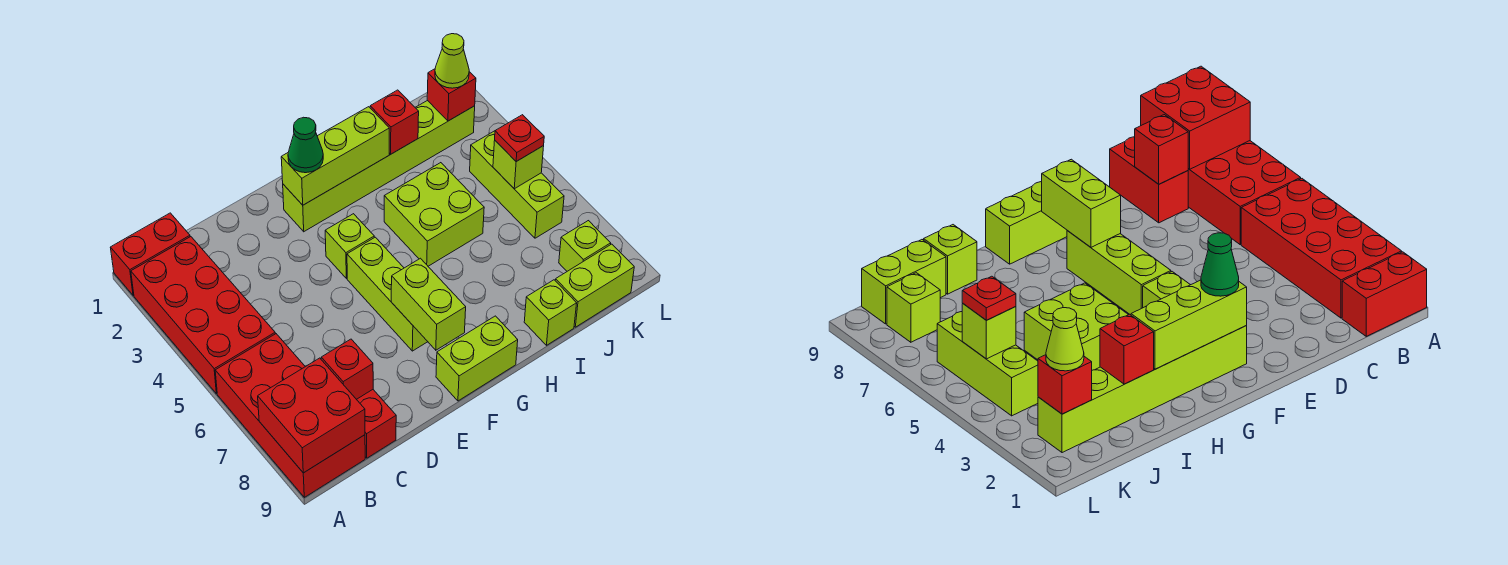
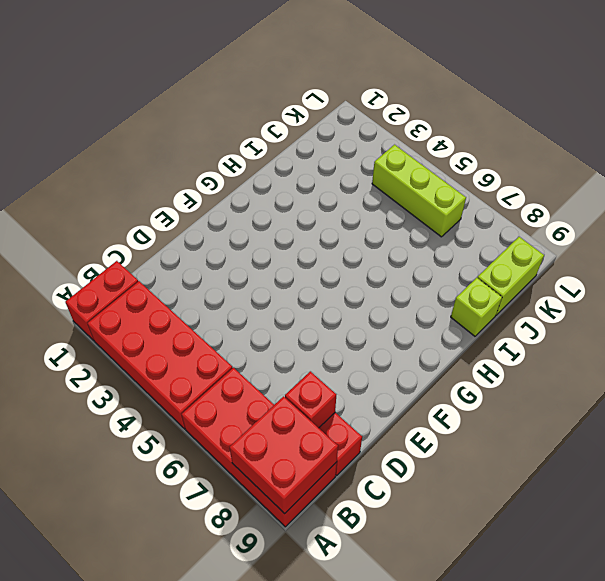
none -> lime 1x6 brick [283,100,475,232]
none -> lime 1x1 brick [325,214,374,278]
none -> lime 1x3 brick [347,237,428,351]

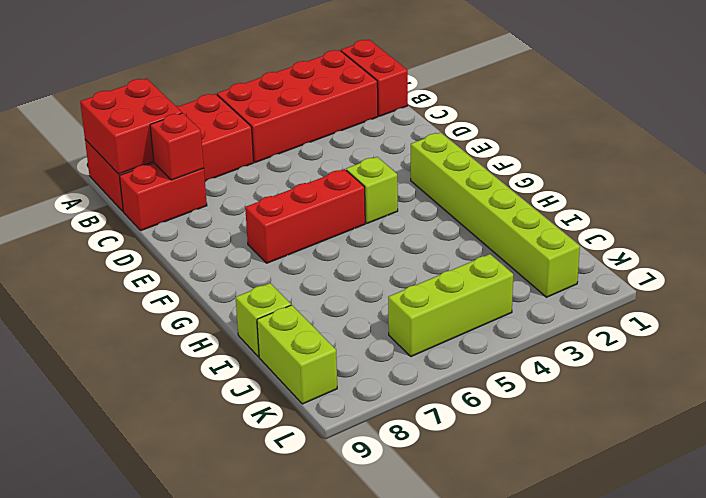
red 1x3 brick [245,169,365,263] -> lime 1x3 brick [347,237,428,351]
none -> lime 1x2 brick [436,316,518,401]
none -> lime 2x2 brick [384,163,484,266]
none -> lime 1x1 brick [559,221,611,271]

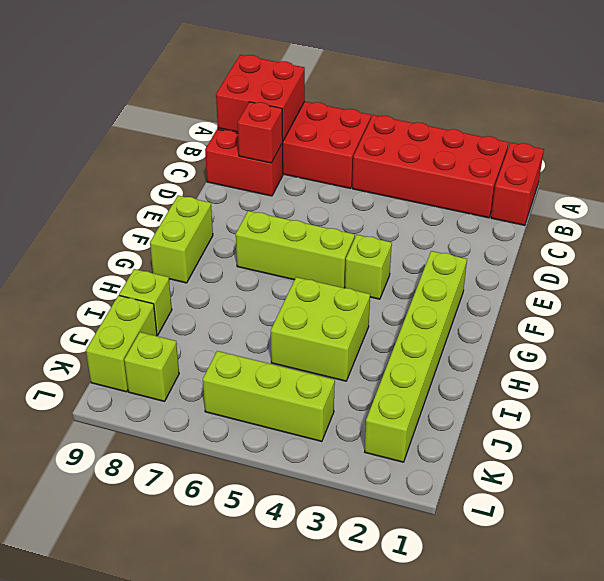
none -> lime 1x3 brick [281,107,389,205]
none -> lime 1x2 brick [391,258,466,350]
none -> red 1x1 brick [370,90,419,154]

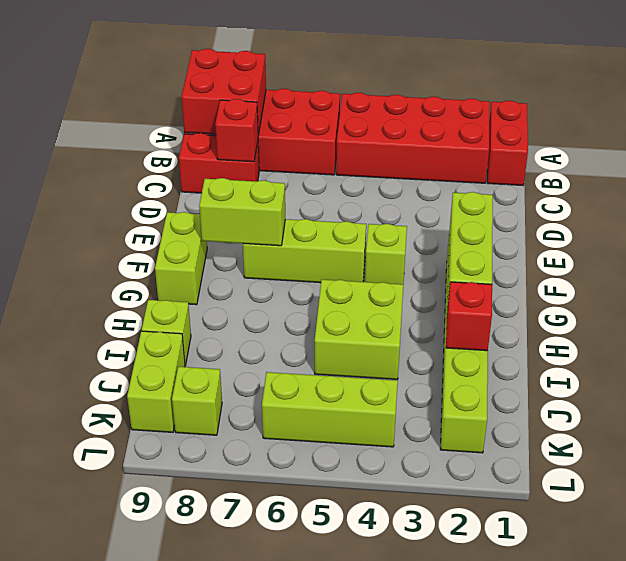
none -> red 1x1 brick [427,69,476,121]
none -> lime 1x1 brick [493,141,544,189]
none -> green 1x1 cone [288,117,323,173]

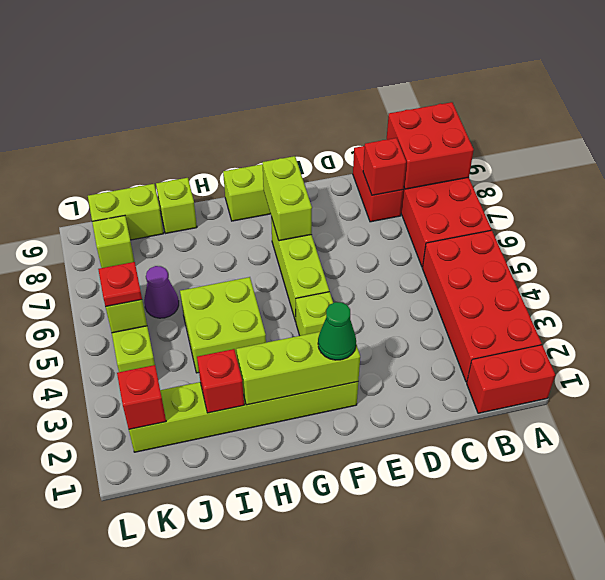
purple 1x1 cone [144,266,179,318] -> none
none -> lime 1x1 cone [435,34,469,88]

